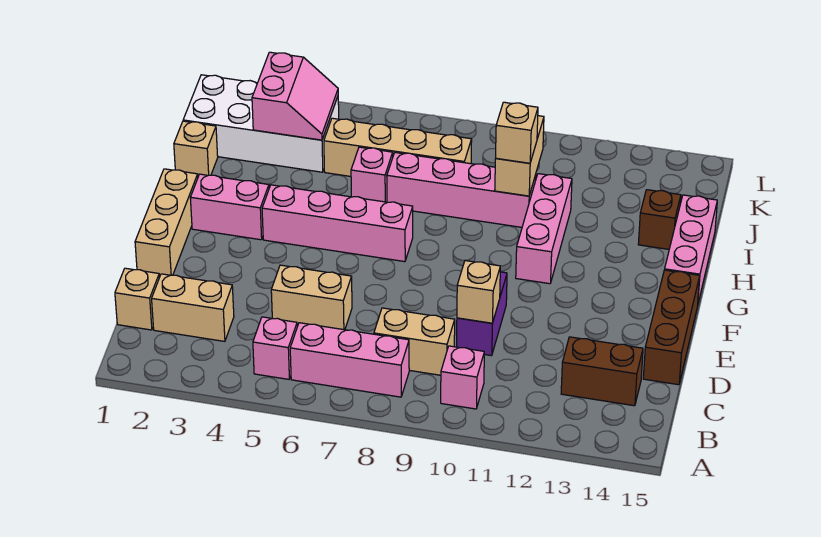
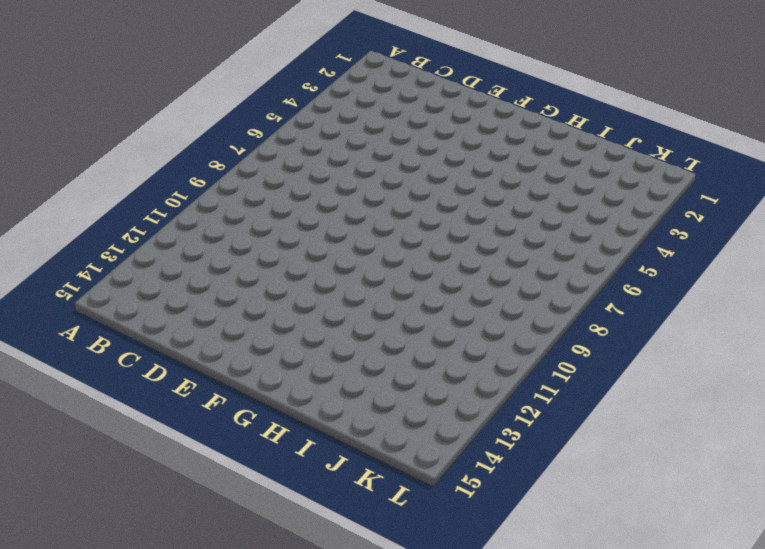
none -> pink 1x1 brick [253,317,297,379]
none -> pink 1x3 brick [290,323,409,397]
none -> pink 1x1 brick [441,346,484,409]

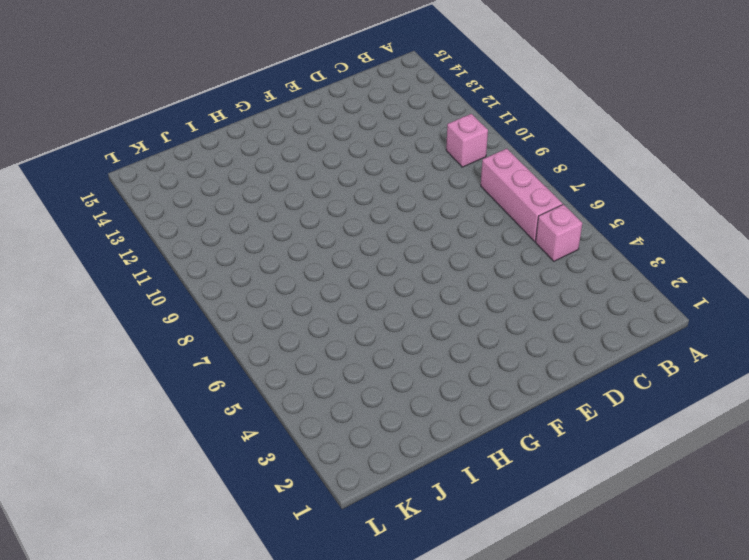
none -> tan 1x1 brick [115,268,159,330]
none -> tan 1x2 brick [152,274,234,341]
none -> tan 1x2 brick [374,308,455,375]

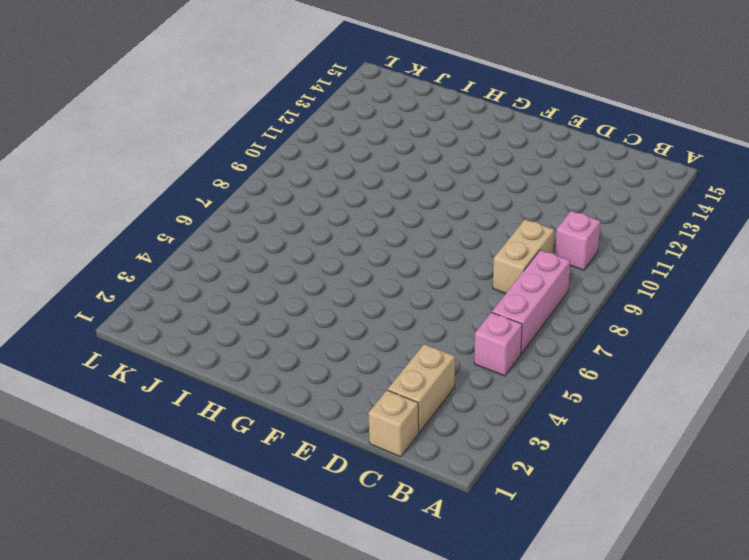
none -> brown 1x2 brick [561,337,643,406]
none -> tan 1x2 brick [271,265,352,330]
none -> purple 1x2 brick [457,272,507,356]

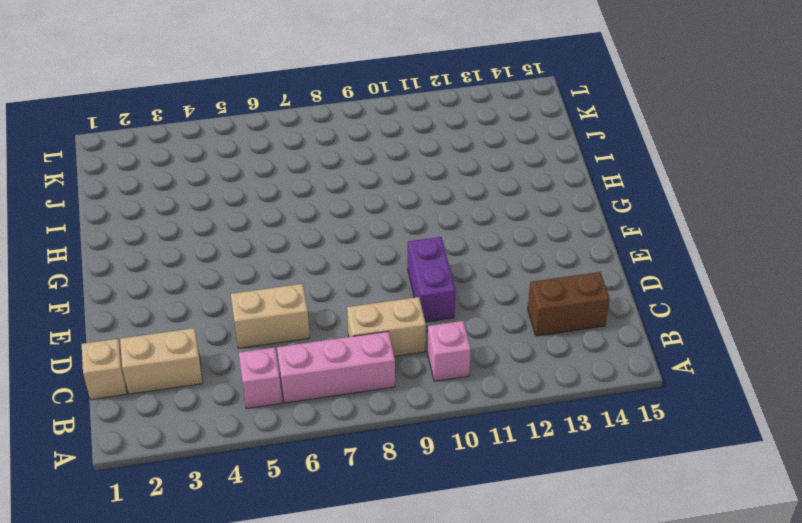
none -> brown 1x3 brick [643,270,700,385]
none -> tan 1x3 brick [135,169,198,277]
none -> pink 1x2 brick [190,174,269,240]

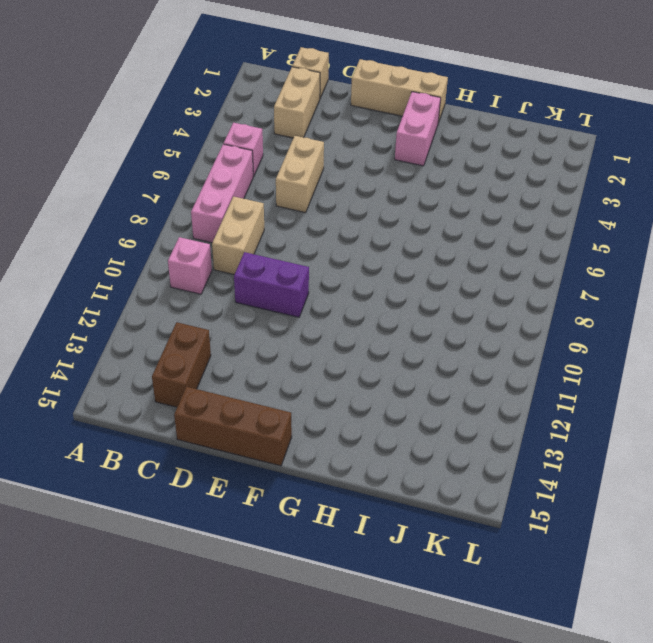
none -> pink 1x4 brick [262,185,413,262]
none -> pink 1x3 brick [516,174,572,284]
none -> pink 1x3 brick [665,195,717,303]

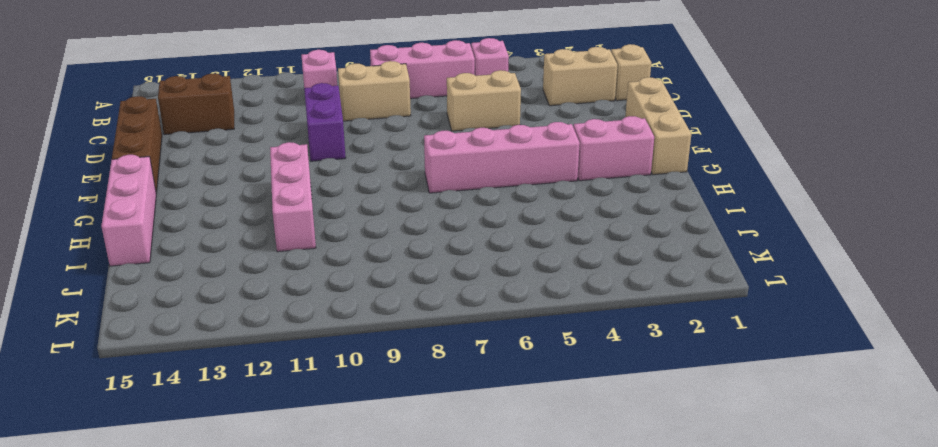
none -> tan 1x1 brick [174,121,218,176]
none -> pink 1x1 brick [351,147,393,202]
none -> pink 1x4 brick [387,153,536,227]

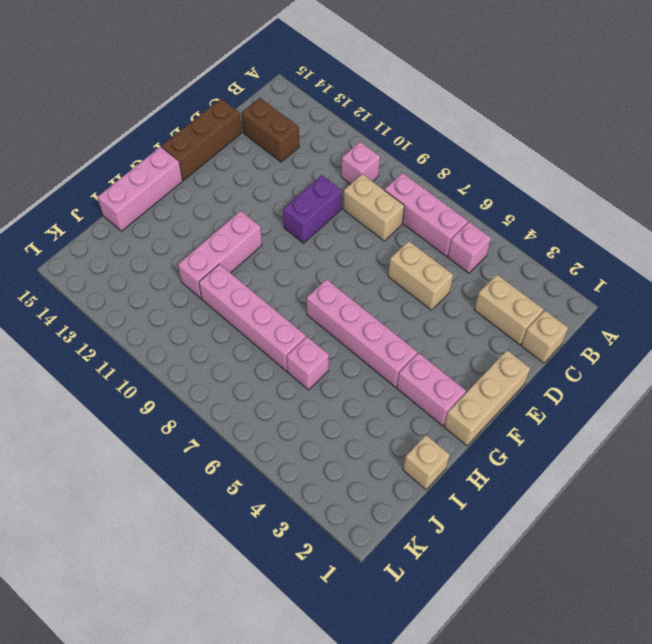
none -> brown 1x1 brick [638,190,681,249]
none -> white 2x4 brick [183,75,339,172]
none -> tan 1x4 brick [324,118,472,176]

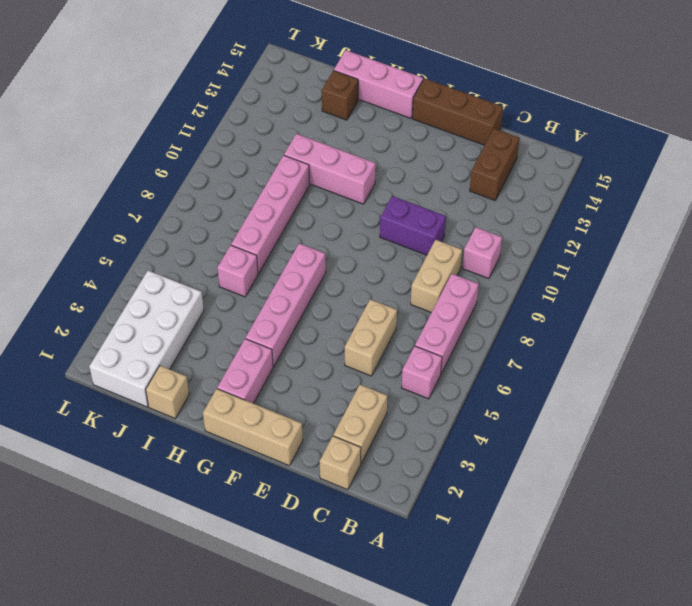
none -> tan 1x4 brick [324,118,472,176]
none -> tan 1x1 brick [457,261,500,323]
none -> tan 1x2 brick [495,116,544,196]

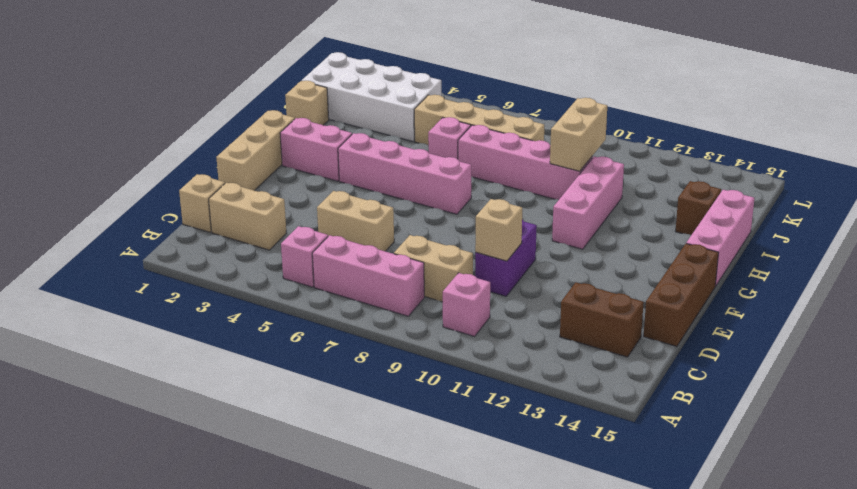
none -> pink 2x2 slope [252,52,338,140]
none -> tan 1x1 brick [496,102,538,163]

